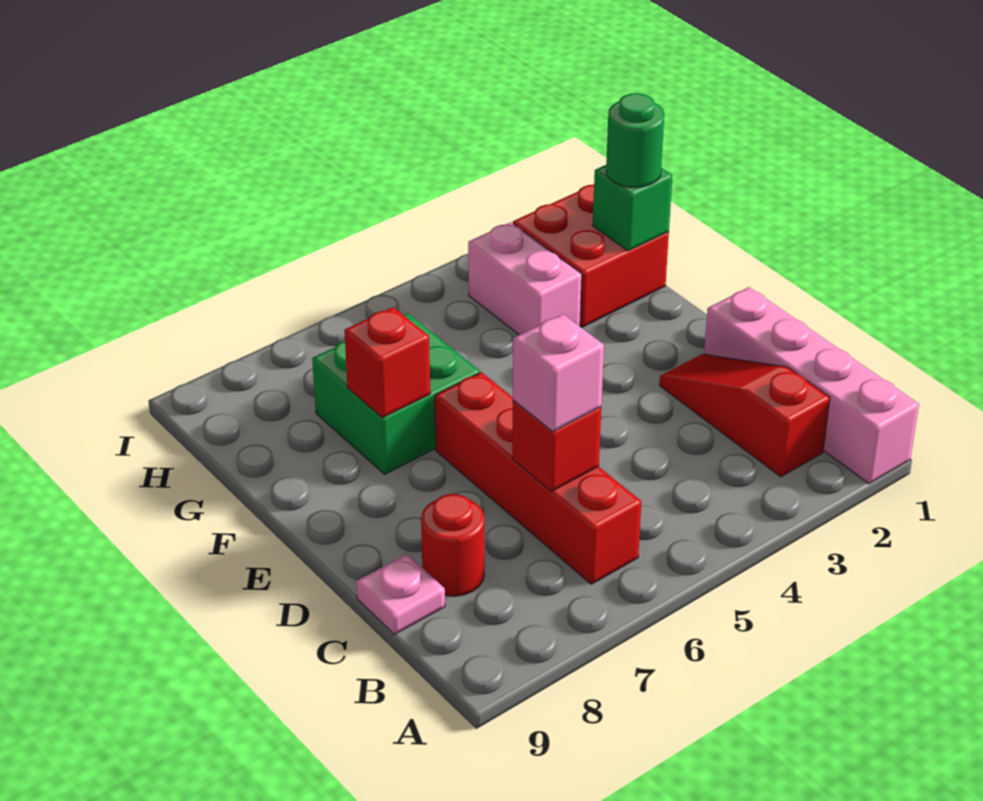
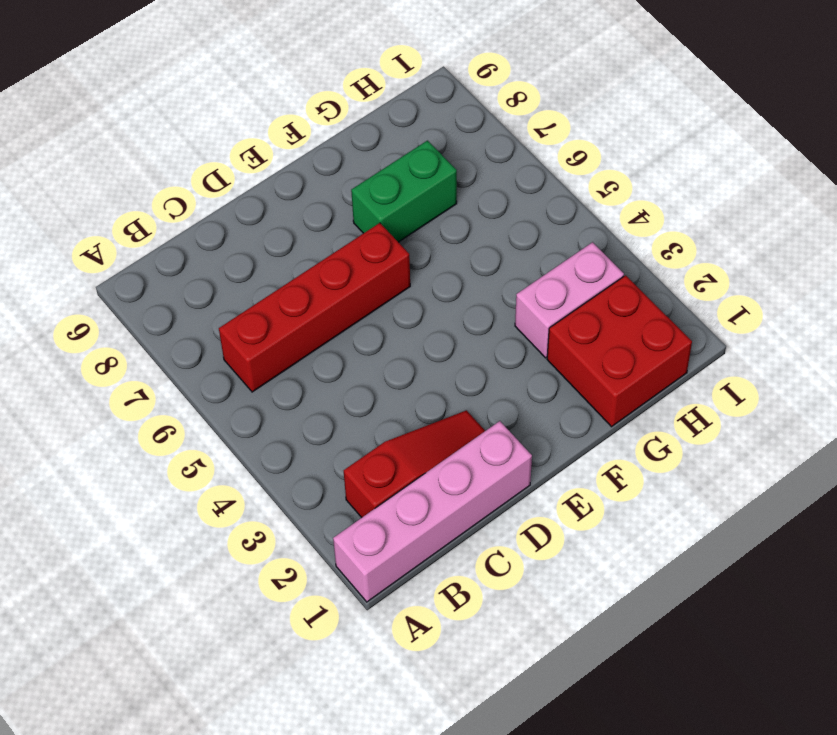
green 1x2 brick [351,141,457,242] -> green 2x2 brick [312,313,480,474]
none -> red 1x1 round brick [421,494,484,596]
none -> pink 1x1 plate [356,554,445,634]
none -> red 1x1 brick [512,400,601,491]

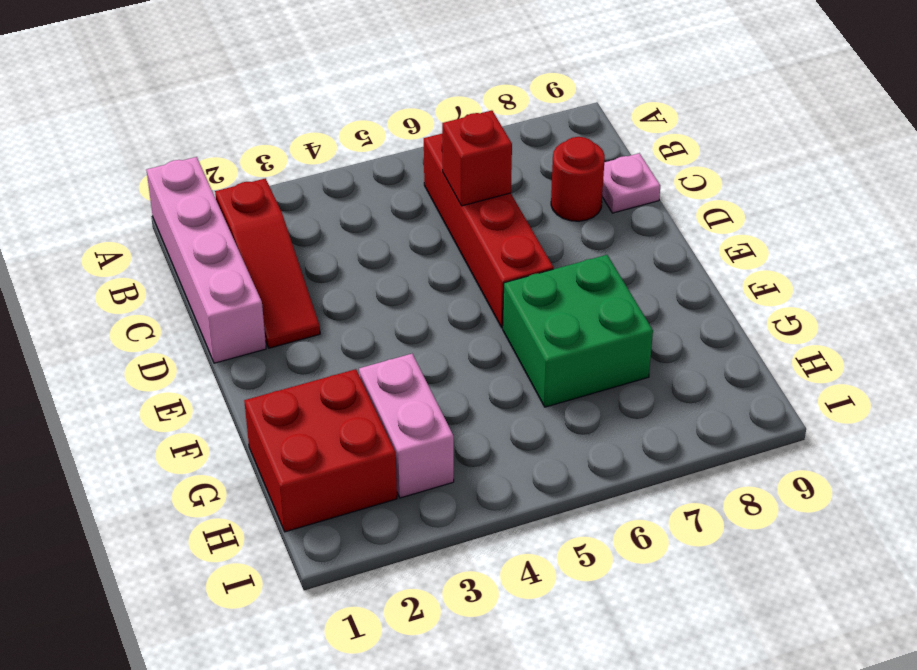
none -> red 1x1 brick [344,307,430,418]
none -> green 1x1 brick [593,165,672,251]
none -> pink 1x1 brick [513,314,604,432]

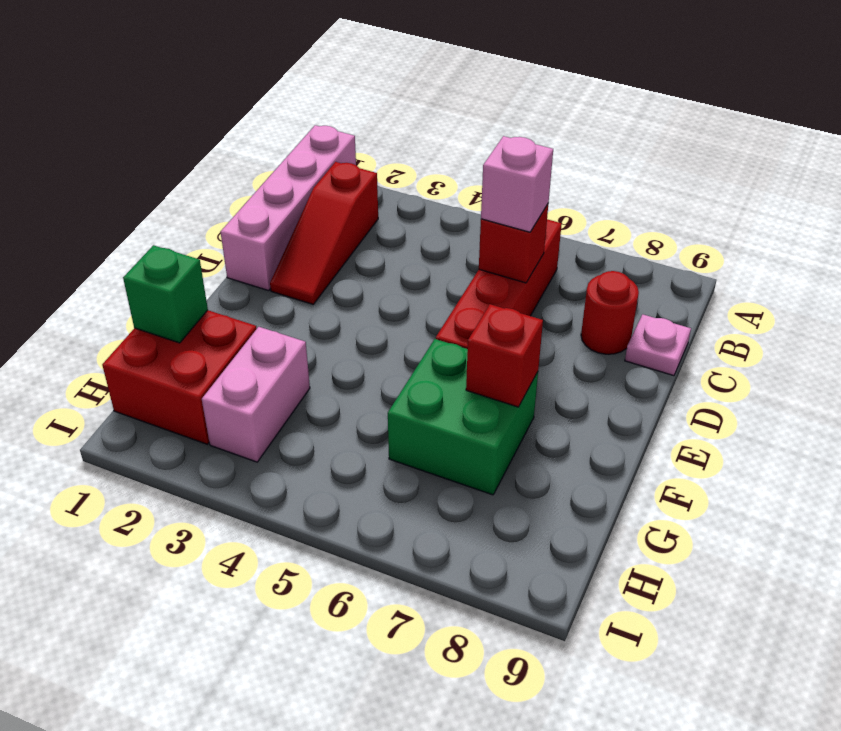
none -> green 1x1 round brick [606,93,664,188]

